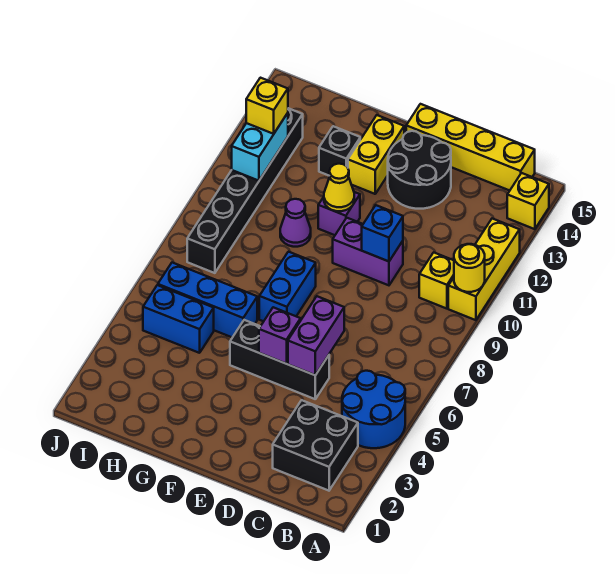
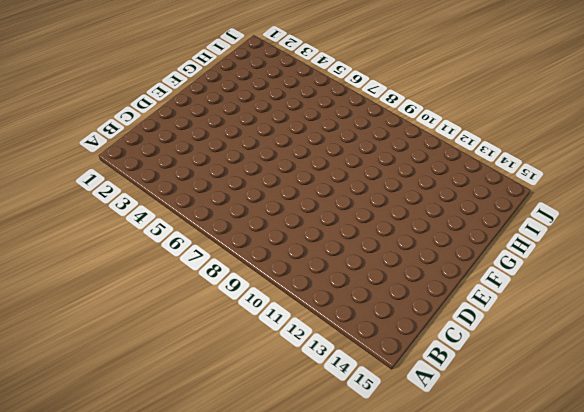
none -> blue 2x2 round brick [342,371,405,448]
none -> yellow 1x3 brick [448,219,520,320]
none -> yellow 1x1 brick [507,173,549,229]

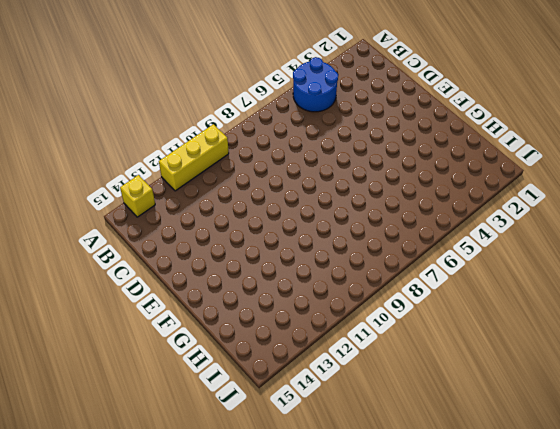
none -> black 2x2 brick [273,400,358,491]
none -> yellow 1x1 brick [419,252,454,309]
none -> yellow 1x4 brick [406,104,535,191]

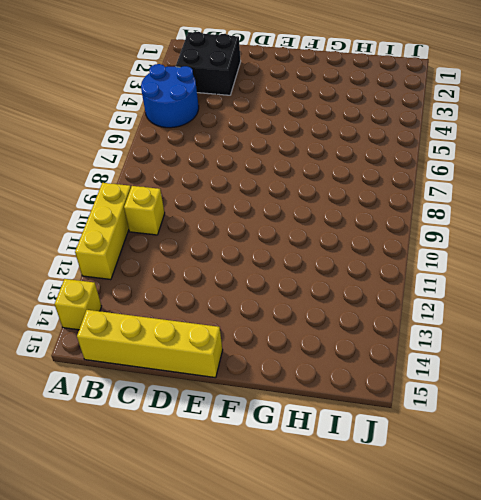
none -> black 1x3 brick [230,320,329,399]
none -> purple 1x2 brick [333,218,403,285]
none -> black 2x2 round brick [388,131,451,209]

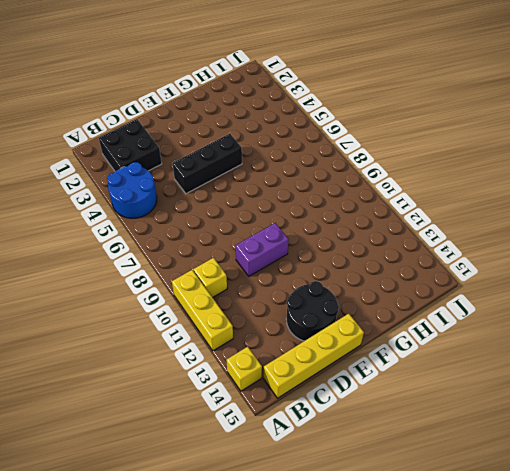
none -> blue 1x2 brick [259,252,316,321]
none -> purple 1x1 brick [318,192,360,235]
none -> yellow 1x2 brick [348,115,404,194]

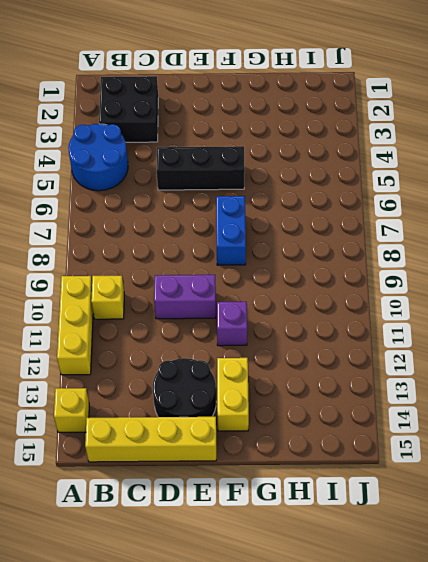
none -> blue 1x3 brick [158,263,257,338]
none -> purple 1x1 cone [280,199,311,247]
none -> black 1x1 brick [319,126,360,175]

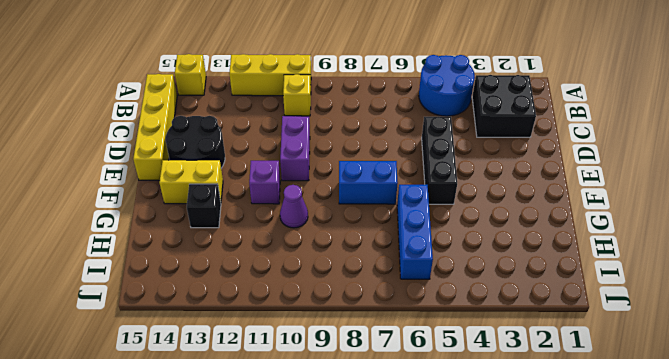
none -> blue 1x2 brick [143,285,214,353]
none -> black 1x6 brick [187,108,303,273]
none -> yellow 1x1 round brick [454,244,485,292]

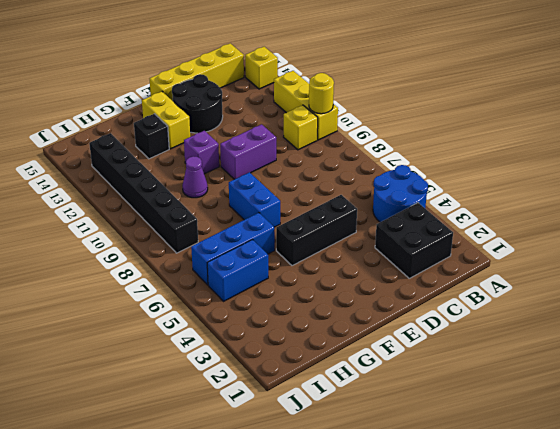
none -> purple 1x2 brick [288,296,344,375]
none -> blue 1x1 brick [362,205,403,261]
none -> purple 1x1 brick [259,307,301,364]

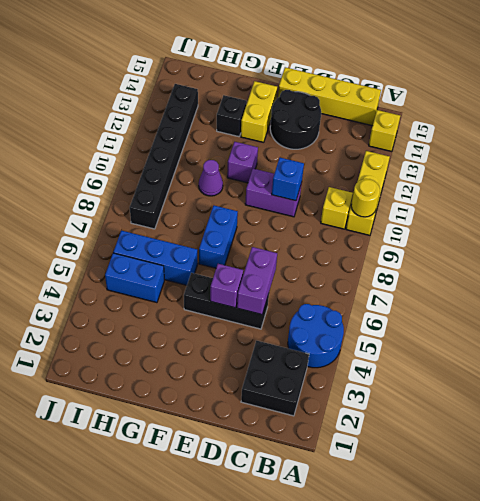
none -> yellow 1x1 cone [324,164,354,211]
none -> cyan 1x2 brick [232,113,288,181]
none -> yellow 1x1 brick [246,78,288,134]

